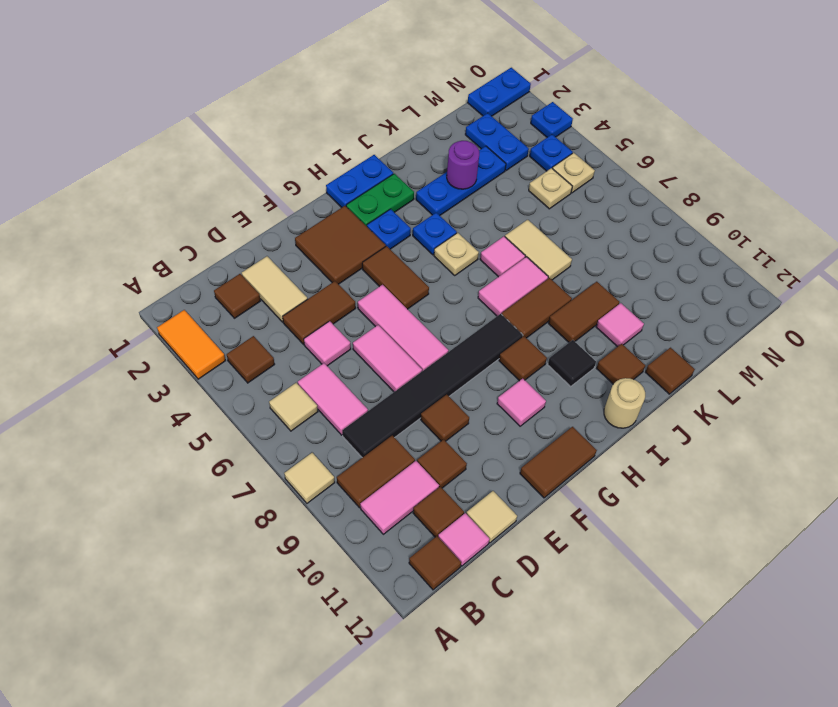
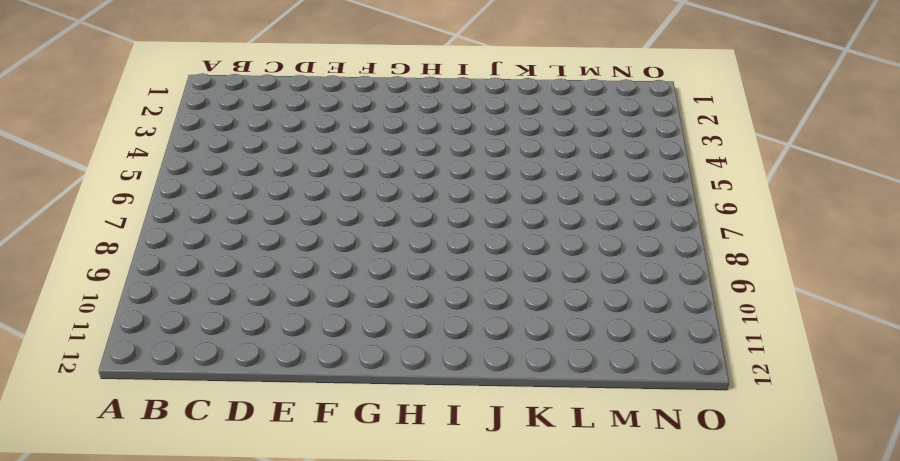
none -> orange 1x2 tile [157,310,226,379]
none -> tan 1x1 tile [284,453,335,503]
none -> brown 1x1 tile [227,336,275,383]
none -> tan 1x1 tile [269,383,318,431]

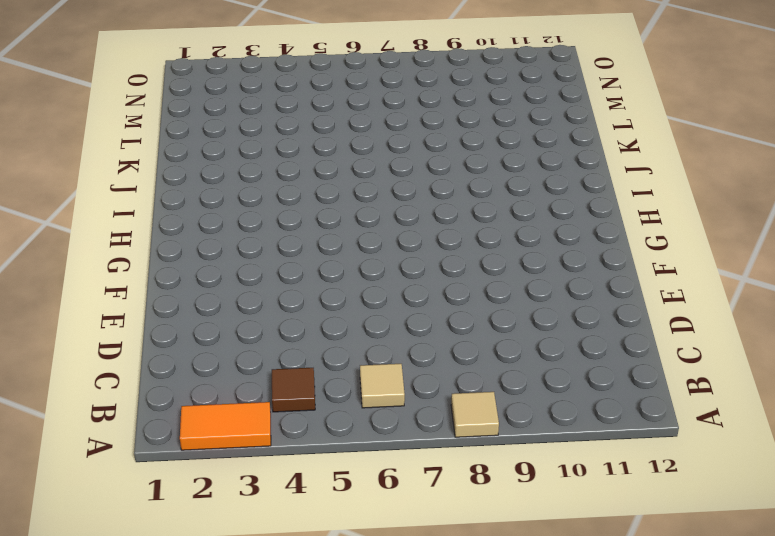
none -> brown 1x2 tile [337,435,415,508]
none -> pink 1x2 tile [360,461,439,534]
none -> brown 1x1 tile [409,536,461,590]
none -> brown 1x1 tile [214,274,260,318]

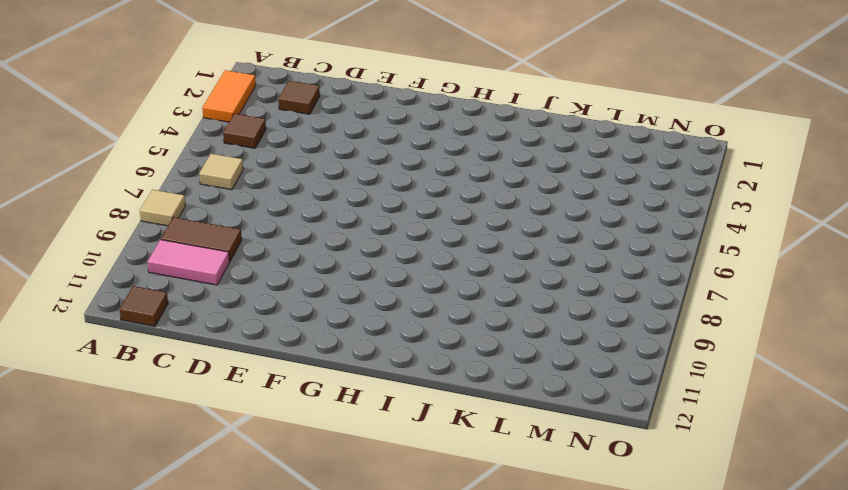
none -> pink 1x2 tile [298,363,368,435]
none -> black 1x6 tile [342,314,523,458]
none -> brown 1x1 tile [413,486,464,537]
none -> pink 1x1 tile [438,513,490,566]

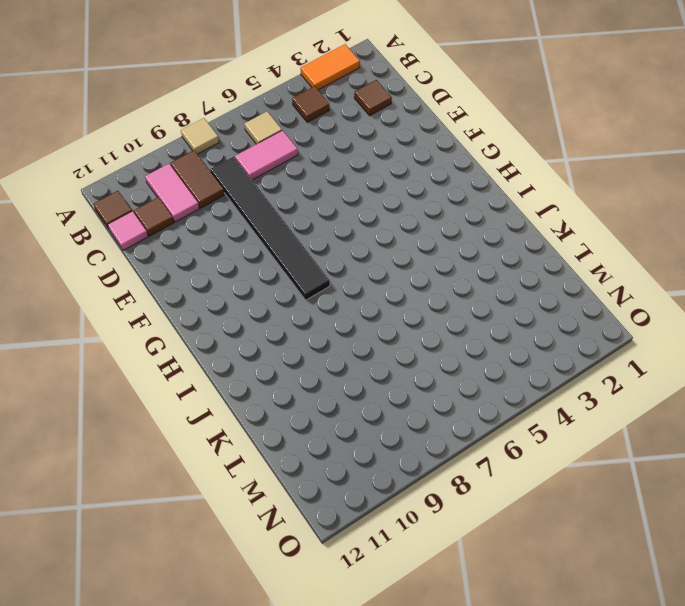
none -> tan 1x2 tile [242,256,307,322]
none -> brown 1x2 tile [283,281,356,344]
none -> pink 1x1 tile [304,321,351,366]
none -> brown 1x1 tile [417,439,467,488]

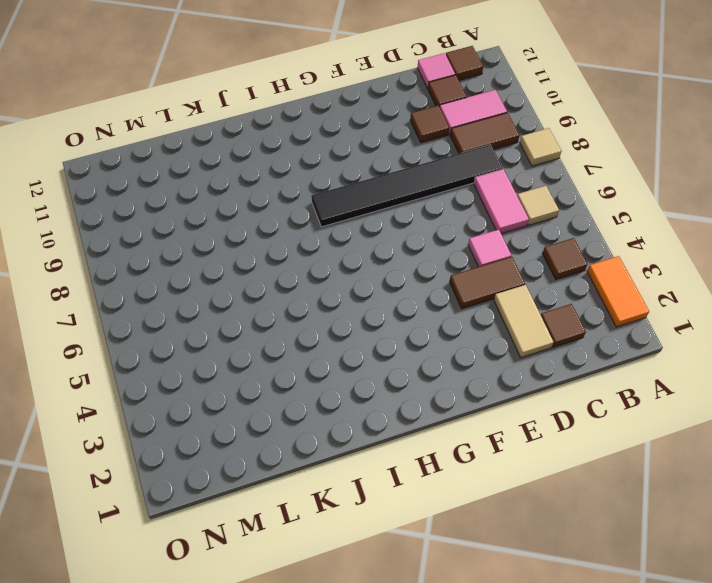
none -> tan 1x1 tile [466,491,517,543]
none -> pink 1x2 tile [353,325,422,392]
none -> brown 1x1 tile [421,394,469,441]
none -> brown 2x2 tile [295,206,386,284]

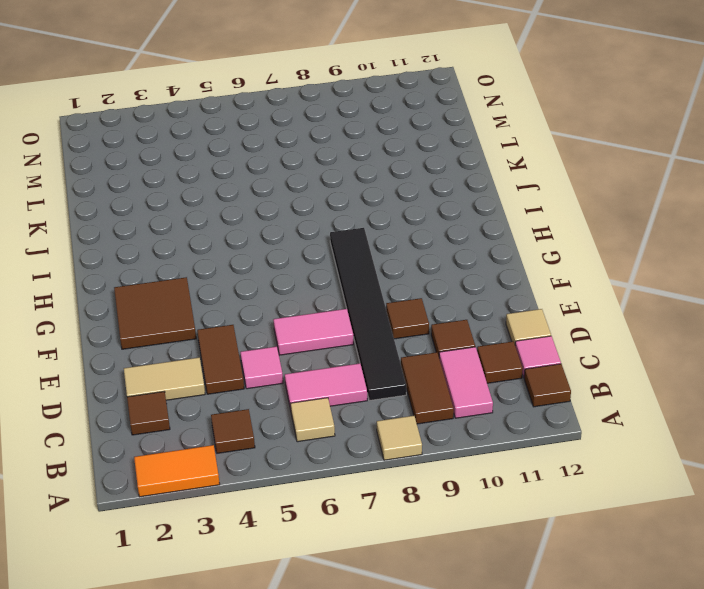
none -> pink 1x3 tile [358,285,449,371]
none -> brown 1x2 tile [520,427,597,498]
none -> brown 1x2 tile [362,246,429,309]
none -> pink 1x1 tile [497,378,546,426]

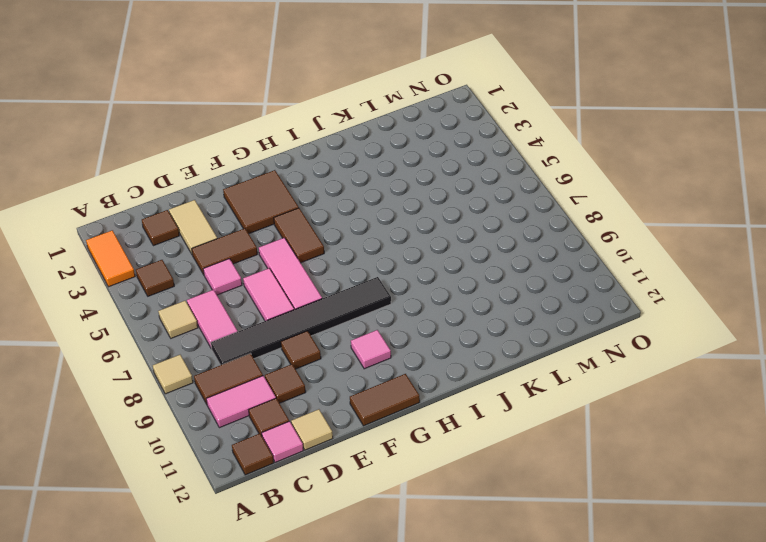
none -> blue 1x2 plate [326,155,393,208]
none -> green 1x2 plate [346,174,414,226]
none -> blue 1x1 plate [367,209,411,249]
none -> brown 1x1 tile [499,336,547,381]

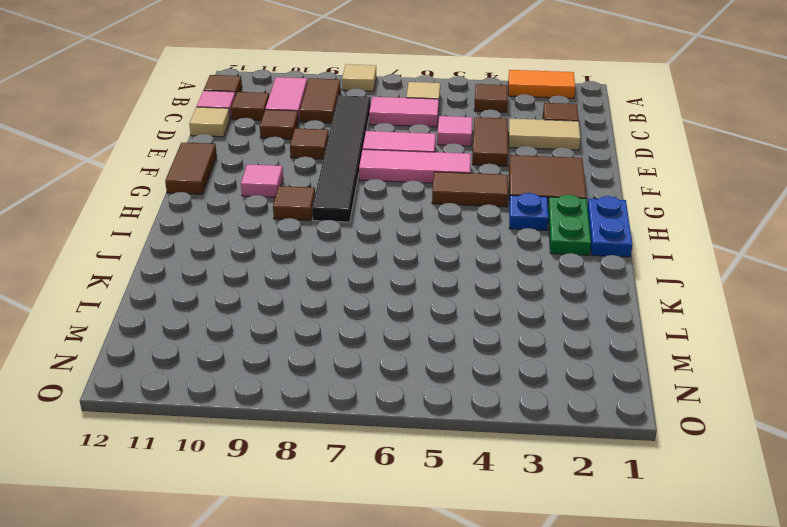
none -> blue 1x1 plate [413,213,457,255]
none -> tan 1x1 plate [434,233,479,275]
none -> pink 1x2 tile [478,257,548,316]
none -> brown 1x2 tile [502,278,572,338]

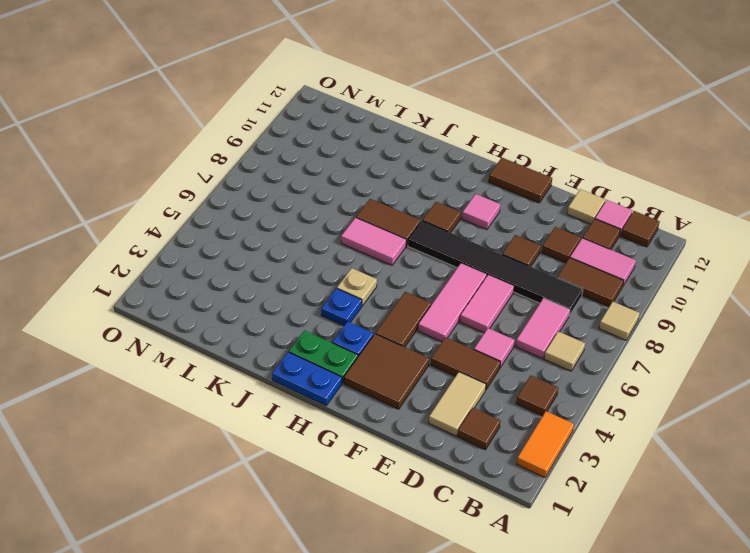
none -> black 1x1 tile [548,340,596,387]
none -> tan 1x1 round brick [604,378,645,428]
none -> blue 1x3 plate [416,146,506,215]
none -> pink 1x1 tile [480,236,525,277]

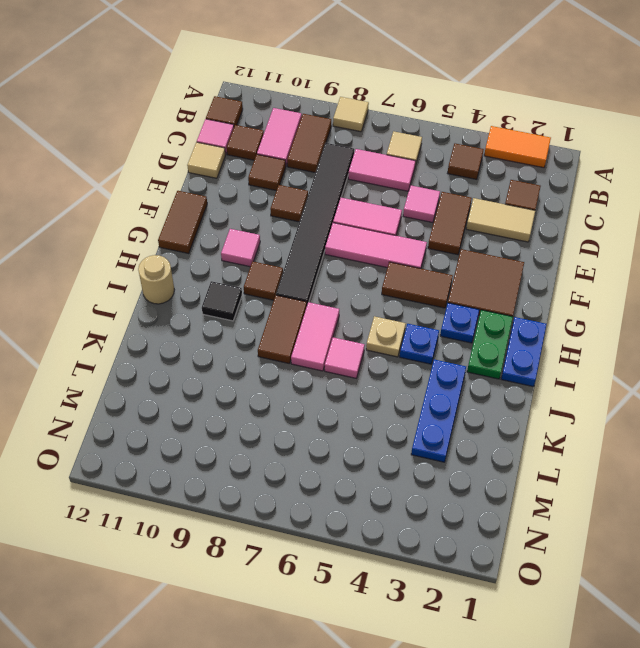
none -> brown 1x2 tile [548,282,619,342]
none -> brown 1x1 tile [597,344,645,384]
none -> tan 1x2 tile [505,220,572,280]
none -> pink 1x1 tile [596,303,644,347]

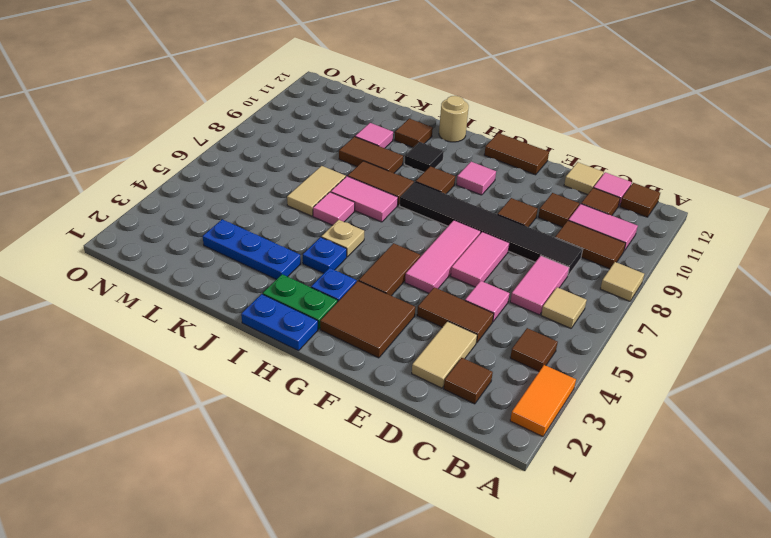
none -> brown 1x1 tile [645,348,695,394]
none -> blue 1x2 plate [465,113,529,171]
none -> tan 1x1 plate [529,168,572,209]
none -> blue 1x2 plate [468,68,531,116]

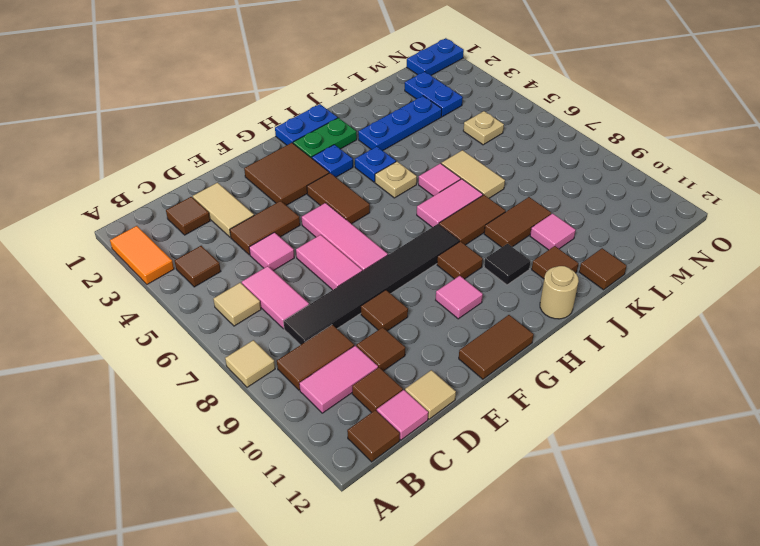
none -> blue 1x1 plate [530,135,573,171]
none -> tan 1x1 plate [552,153,595,193]
none -> blue 1x1 plate [531,102,573,137]
none -> purple 1x1 round brick [447,141,479,189]

